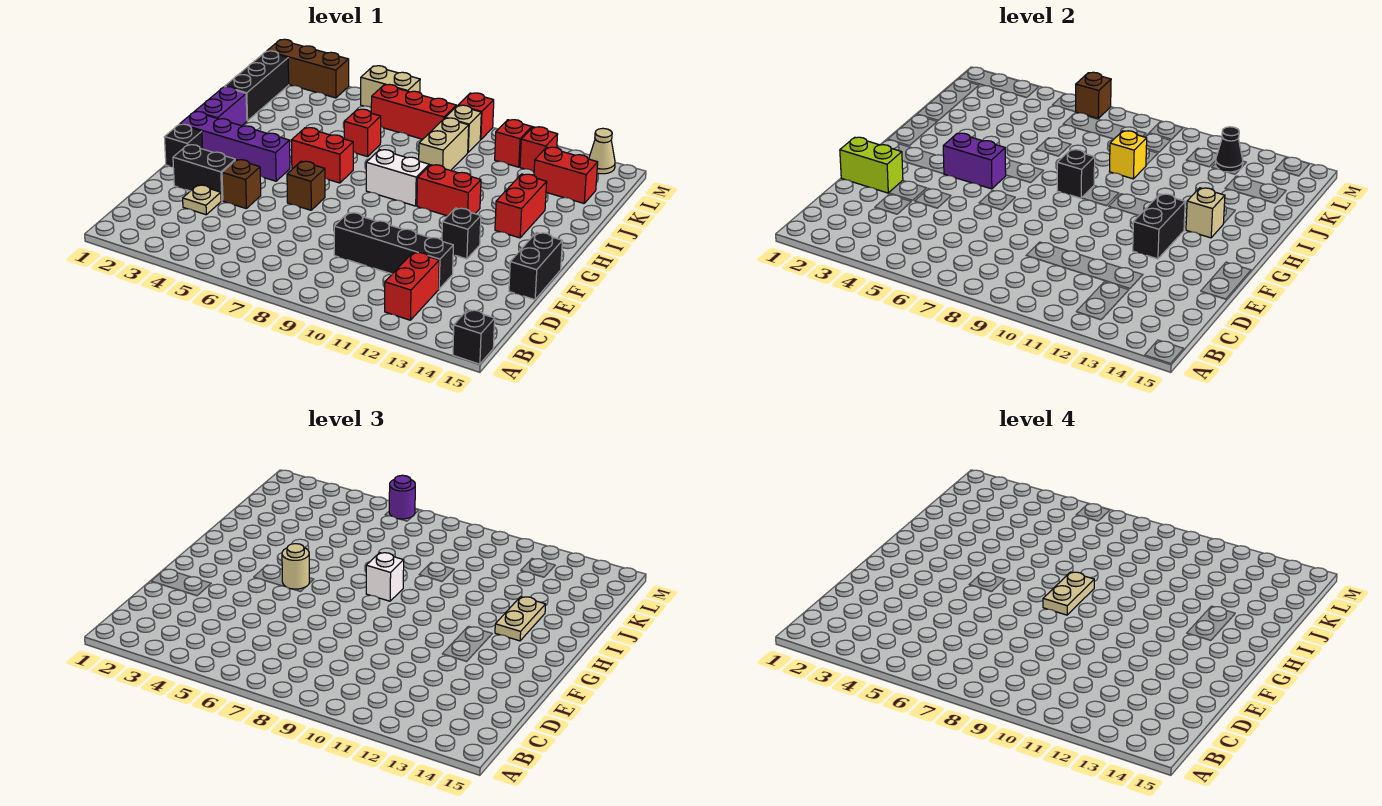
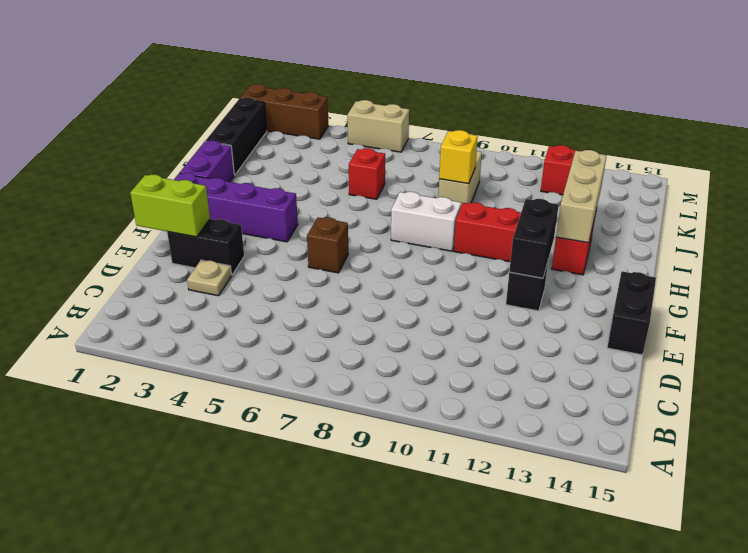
tan 1x3 brick [556,150,606,243] -> tan 1x1 brick [1186,188,1225,238]
none -> black 1x1 brick [453,310,495,364]
none -> red 1x2 brick [385,252,439,320]
none -> black 1x4 brick [334,212,453,289]
none -> brown 1x1 brick [222,160,261,209]

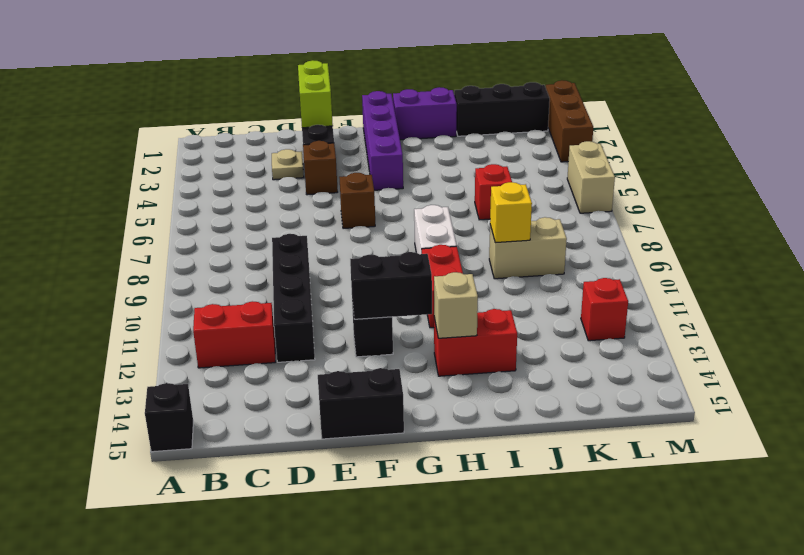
none -> black 1x1 brick [164,124,203,167]
none -> red 1x2 brick [291,128,353,183]
none -> red 1x2 brick [534,147,598,203]
none -> red 1x3 brick [371,84,456,139]

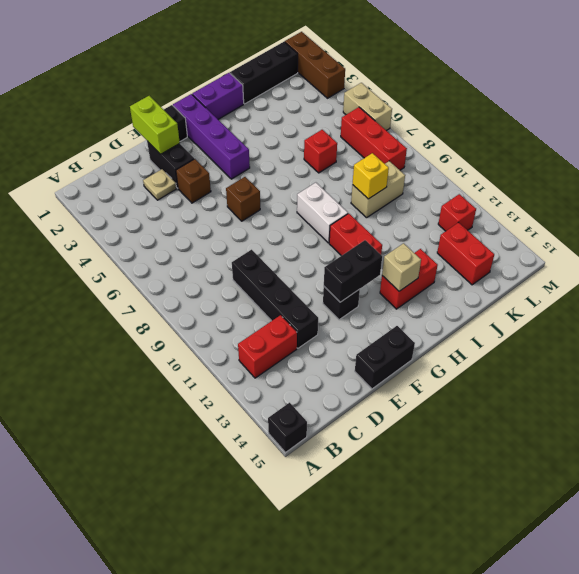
none -> red 1x2 brick [291,128,353,183]
none -> tan 1x1 brick [445,105,481,152]
none -> red 1x1 brick [495,120,532,167]
none -> red 1x1 brick [458,93,494,140]

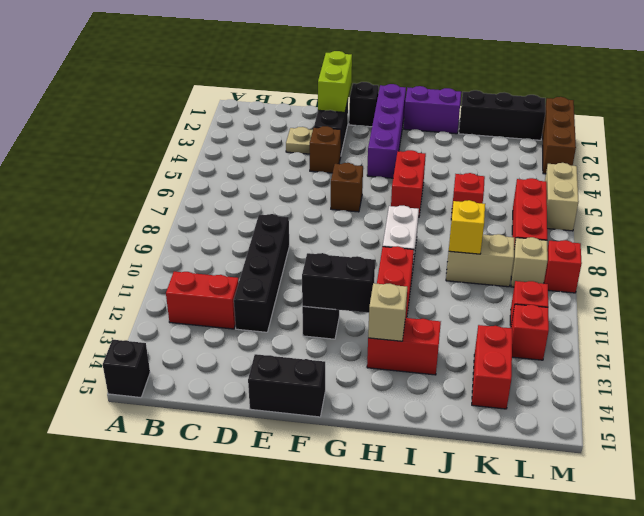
none -> tan 1x1 cone [589,128,615,174]
none -> purple 1x2 brick [943,133,1006,189]
none -> black 1x1 brick [1057,150,1095,198]
none -> black 1x1 cone [1216,127,1243,172]

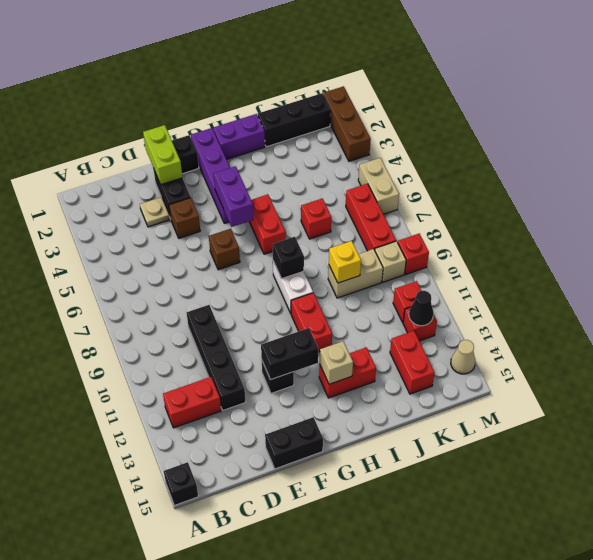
none -> brown 1x1 brick [1076,72,1111,118]
none -> tan 1x1 round brick [282,544,310,589]
none -> white 1x1 brick [366,553,404,601]
none -> tan 1x2 plate [495,597,546,641]

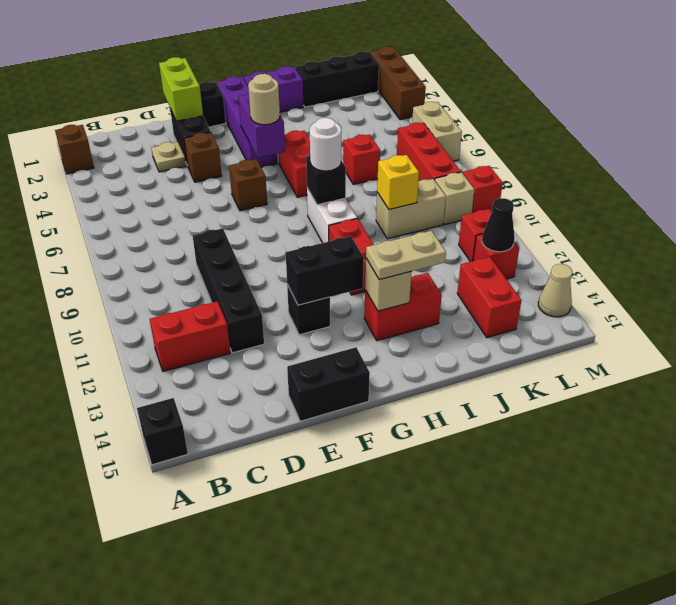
brown 1x1 brick [55,125,94,174] -> brown 1x1 brick moved to [1076,72,1111,118]
white 1x1 round brick [310,118,341,171] -> white 1x1 brick [366,553,404,601]
none -> purple 1x1 round brick [389,475,415,519]
none -> tan 1x2 plate [1043,572,1094,615]

